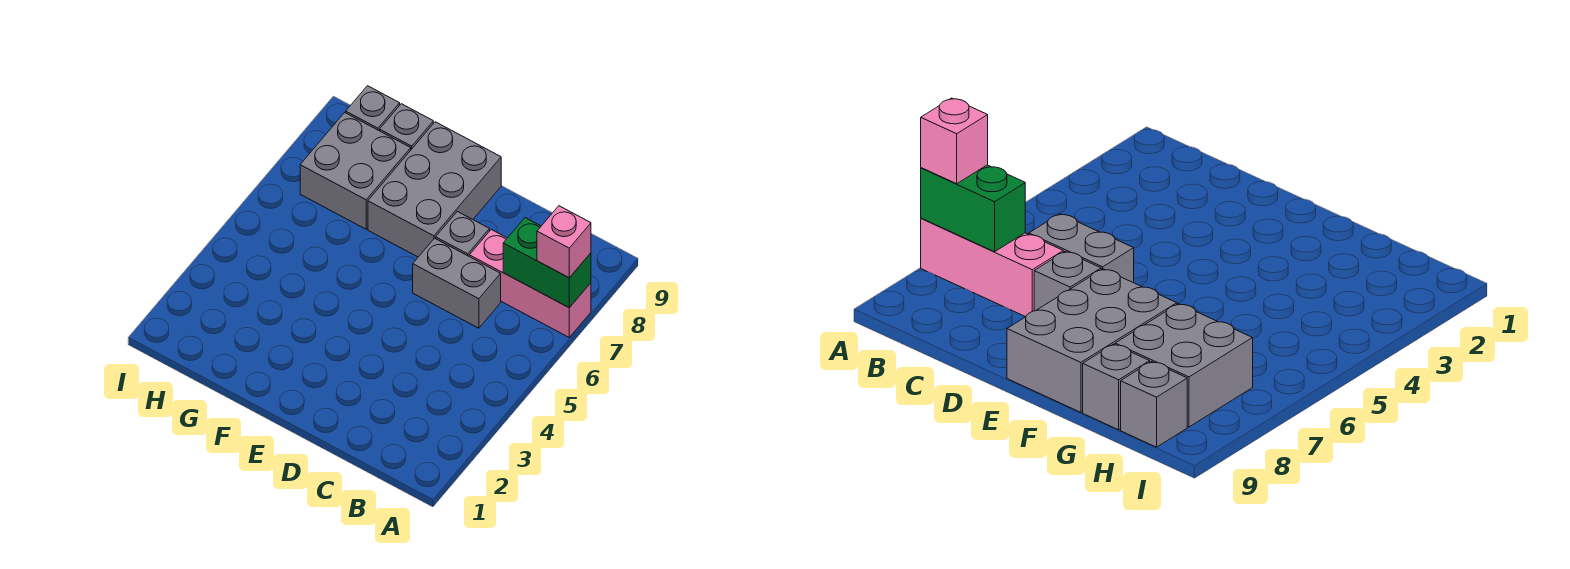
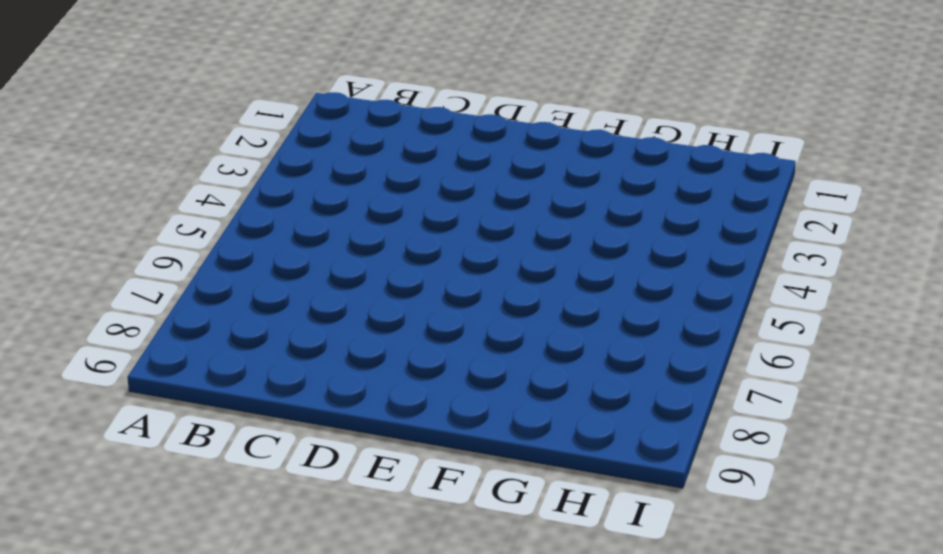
none -> pink 1x3 brick [469,230,591,337]
none -> grey 1x2 brick [413,238,501,328]

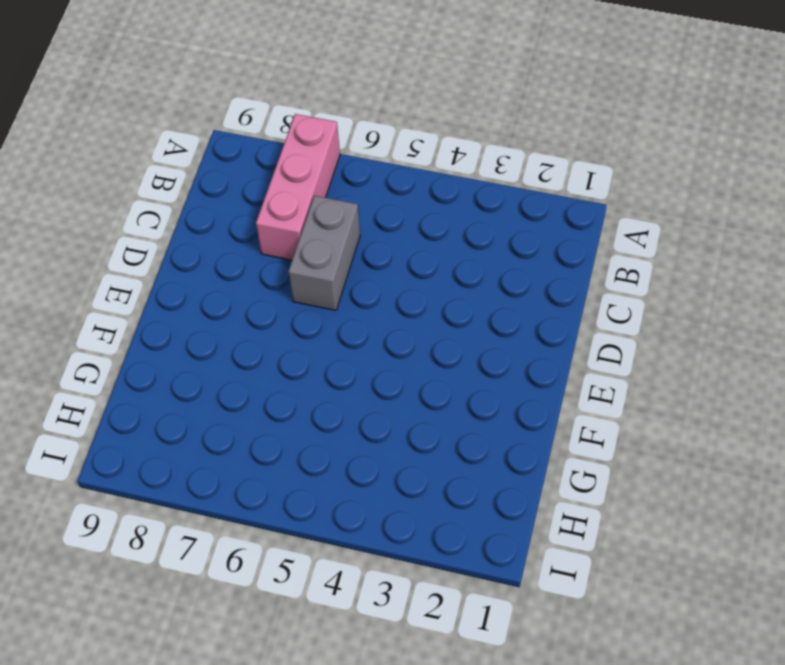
none -> grey 1x1 brick [436,211,489,256]
none -> grey 2x3 brick [368,122,501,257]

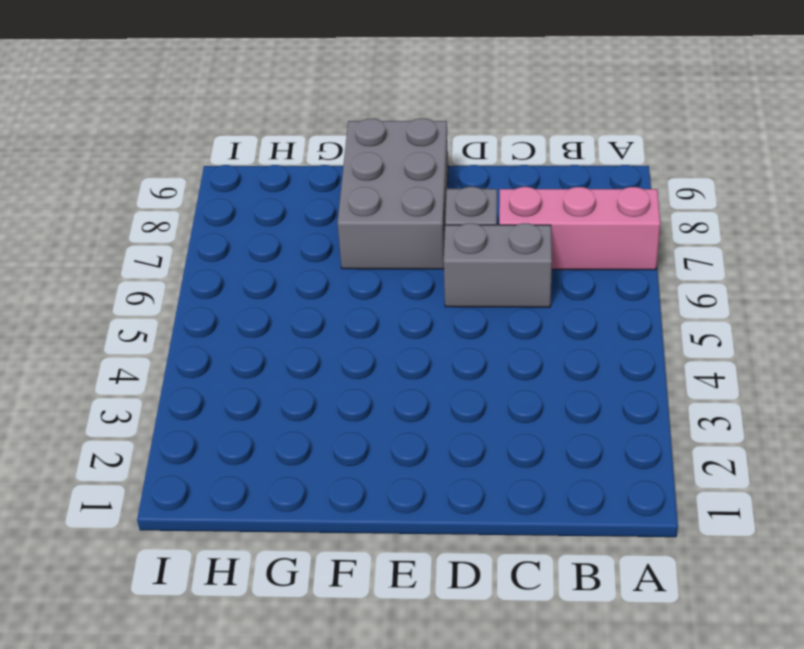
none -> grey 2x2 brick [300,113,411,229]
none -> grey 1x1 brick [380,104,433,149]

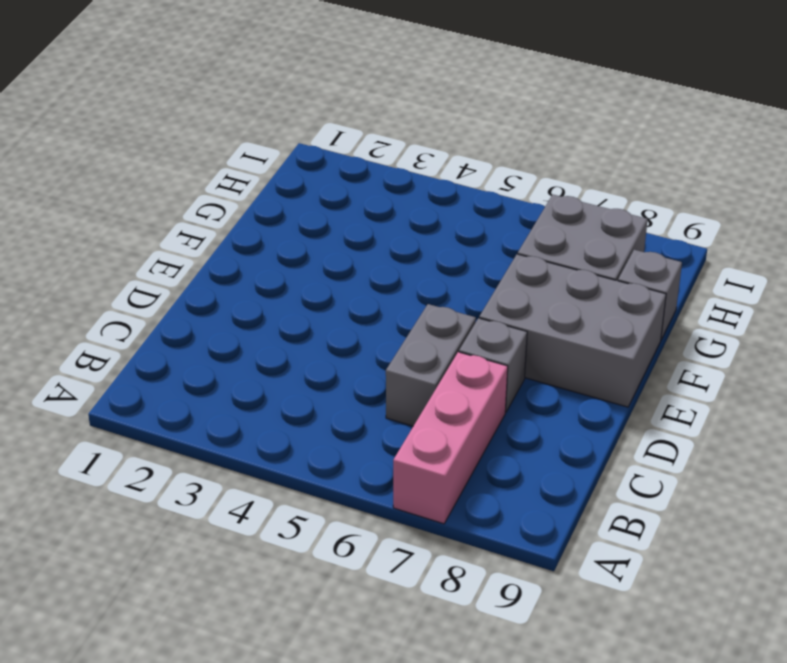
none -> grey 1x1 brick [346,86,400,131]
none -> green 1x2 brick [503,218,591,308]

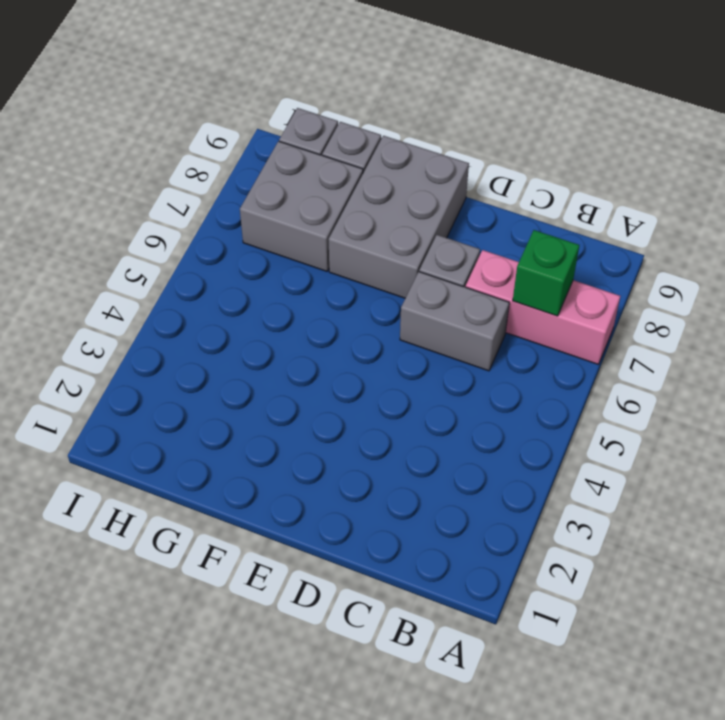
green 1x1 brick [513,230,579,316] -> green 1x2 brick [503,218,591,308]
none -> pink 1x1 brick [537,206,591,278]

